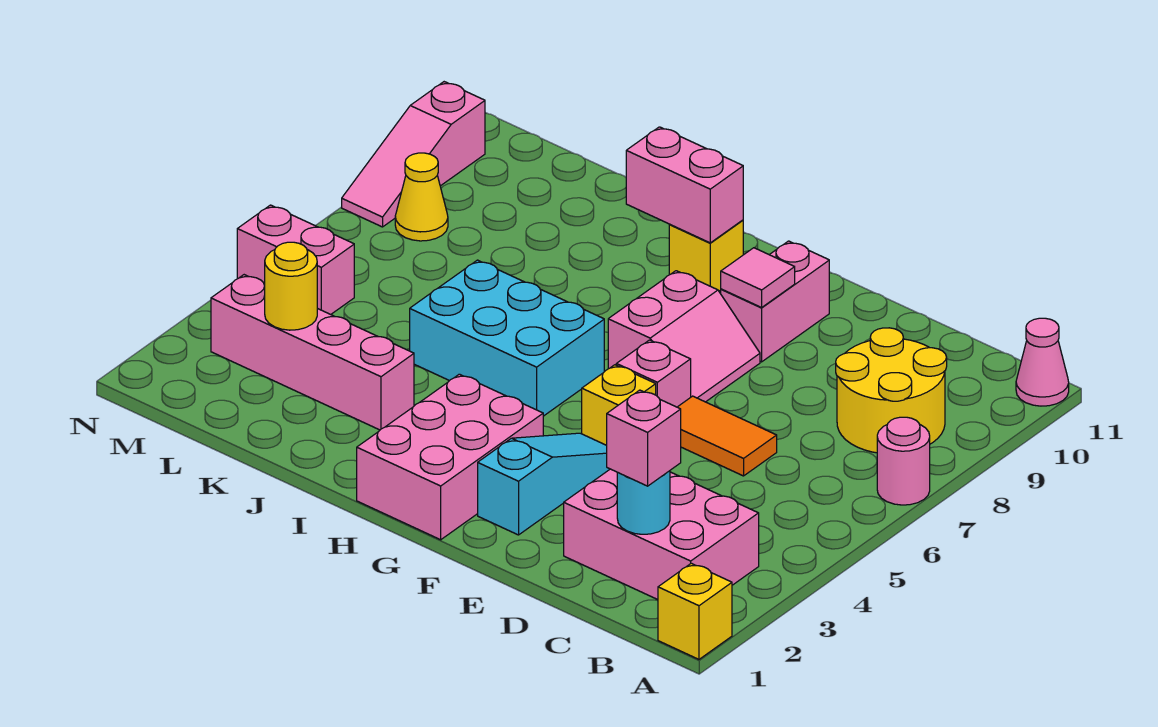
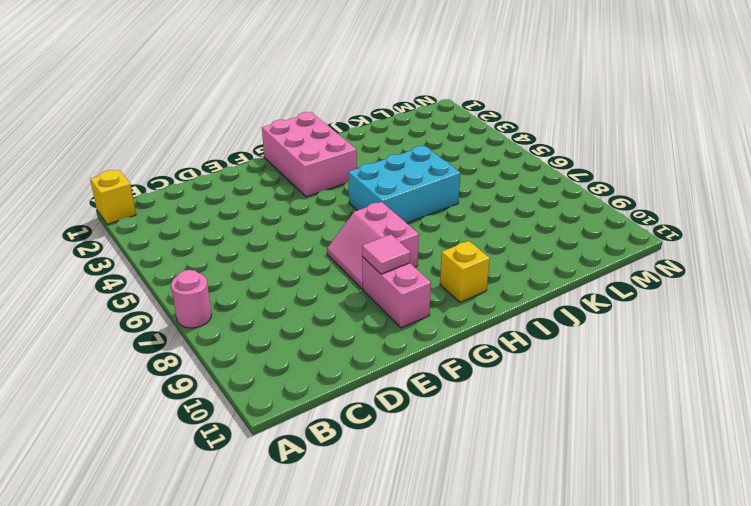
none -> pink 1x1 cone [1016,318,1069,406]
none -> pink 2x3 brick [564,469,759,600]
none -> yellow 2x2 round brick [836,328,947,453]

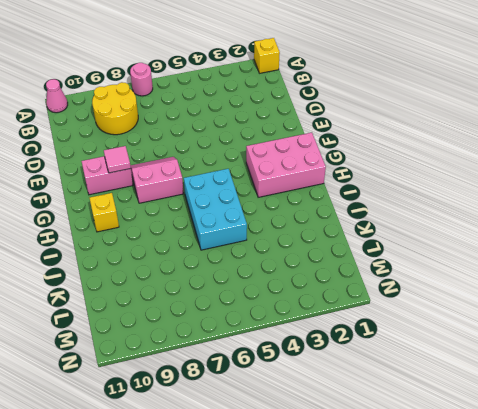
none -> pink 2x3 brick [564,469,759,600]
none -> orange 1x2 tile [678,396,777,476]
none -> cyan 1x3 slope [478,433,610,535]

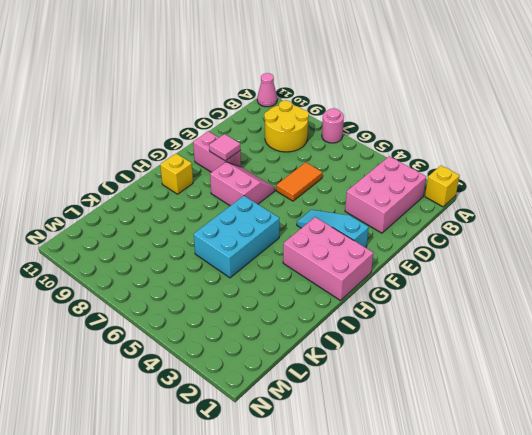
none -> yellow 1x1 brick [582,365,656,445]
none -> pink 1x1 brick [616,340,691,407]
none -> pink 1x4 brick [211,275,414,430]

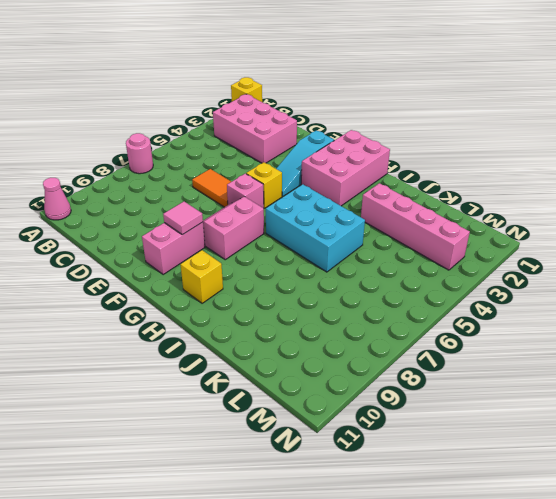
none -> yellow 2x2 round brick [836,328,947,453]
none -> pink 1x2 brick [237,205,354,315]
none -> yellow 1x1 cone [395,153,448,241]

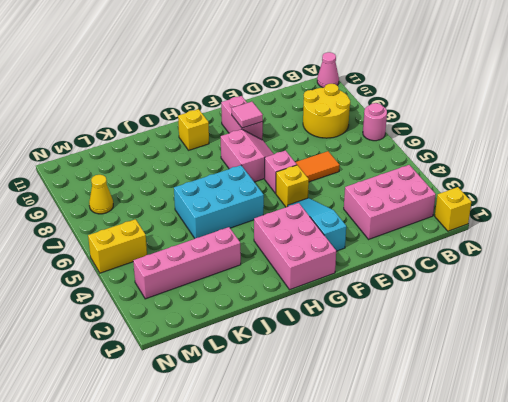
yellow 1x2 brick [88,219,147,273] -> pink 1x2 brick [237,205,354,315]
none -> pink 1x3 slope [342,82,485,227]
none -> cyan 1x1 round brick [617,471,670,534]
none -> pink 1x2 brick [626,127,743,243]

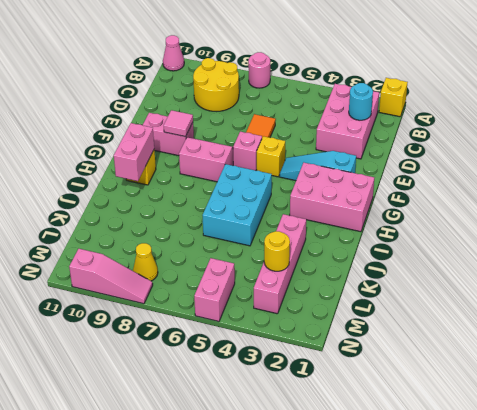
none -> pink 1x1 brick [607,390,681,486]

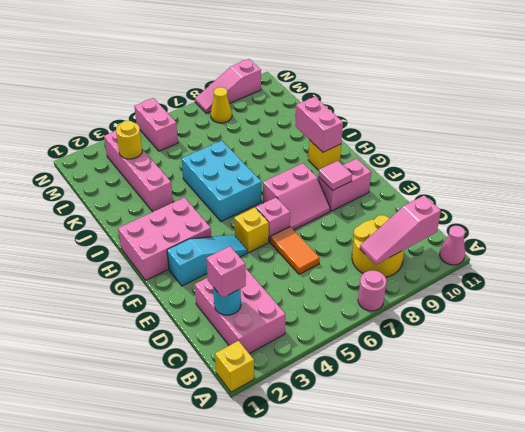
pink 1x3 slope [360,196,441,265] -> none

